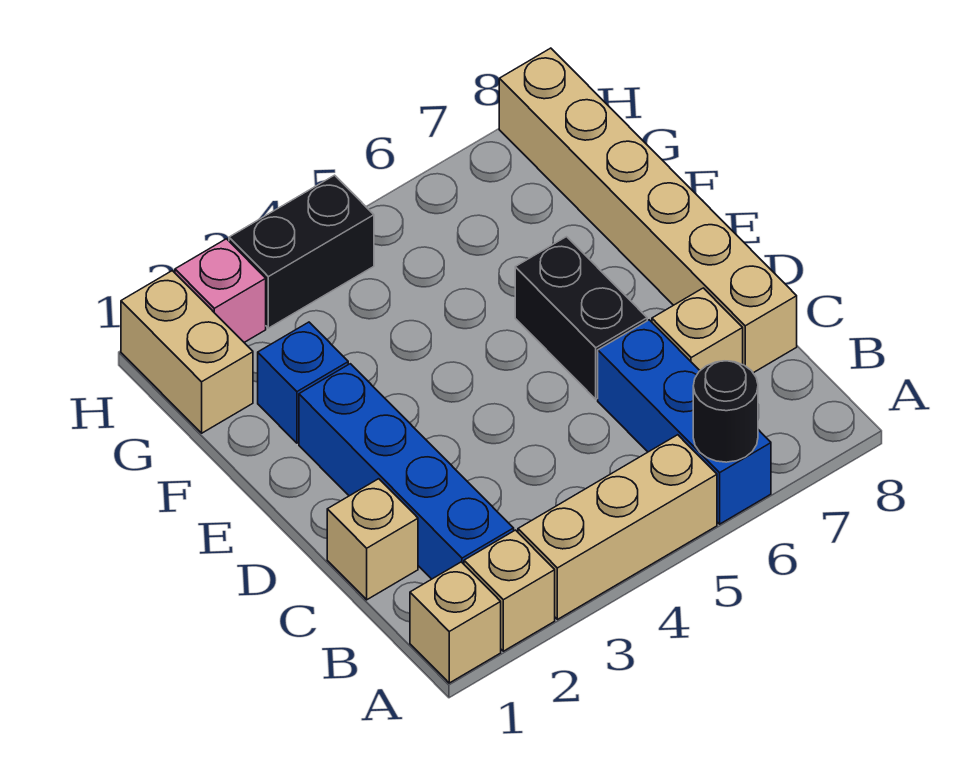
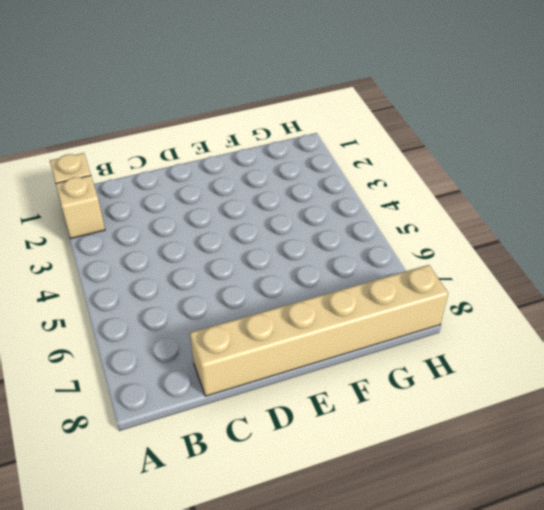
none -> tan 1x3 brick [518,435,717,619]
none -> blue 1x3 brick [598,320,771,524]
none -> blue 1x4 brick [299,364,514,579]

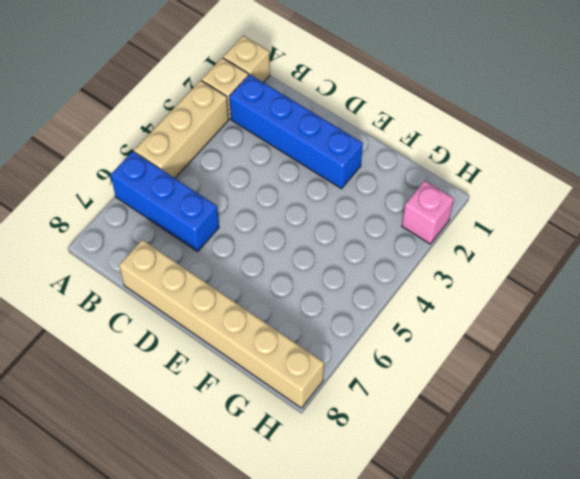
none -> tan 1x1 brick [327,479,418,600]
none -> tan 1x1 brick [652,288,743,370]
none -> black 1x2 brick [515,237,647,399]

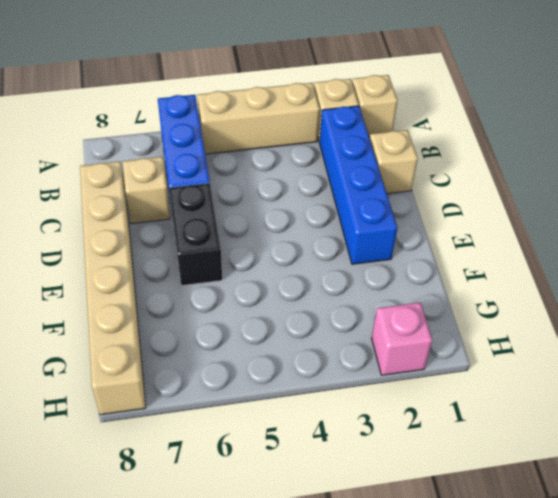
none -> blue 1x1 brick [258,322,348,443]
none -> tan 1x2 brick [121,271,253,433]
none -> black 1x2 brick [229,175,374,328]

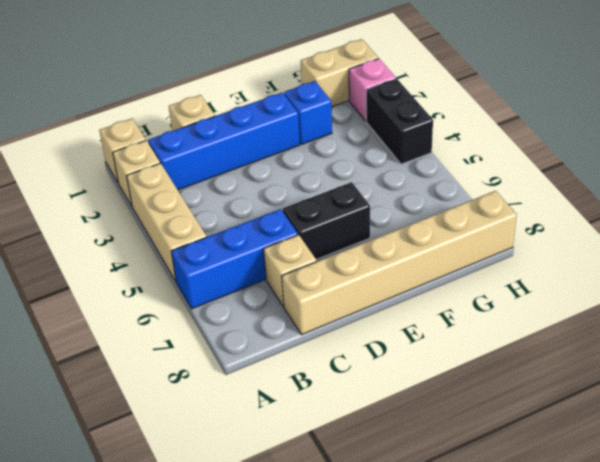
none -> black 1x1 round brick [693,361,758,462]

